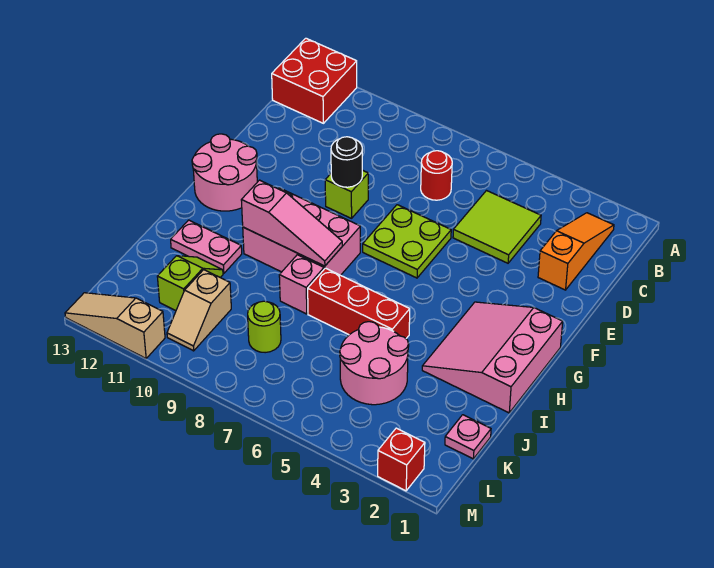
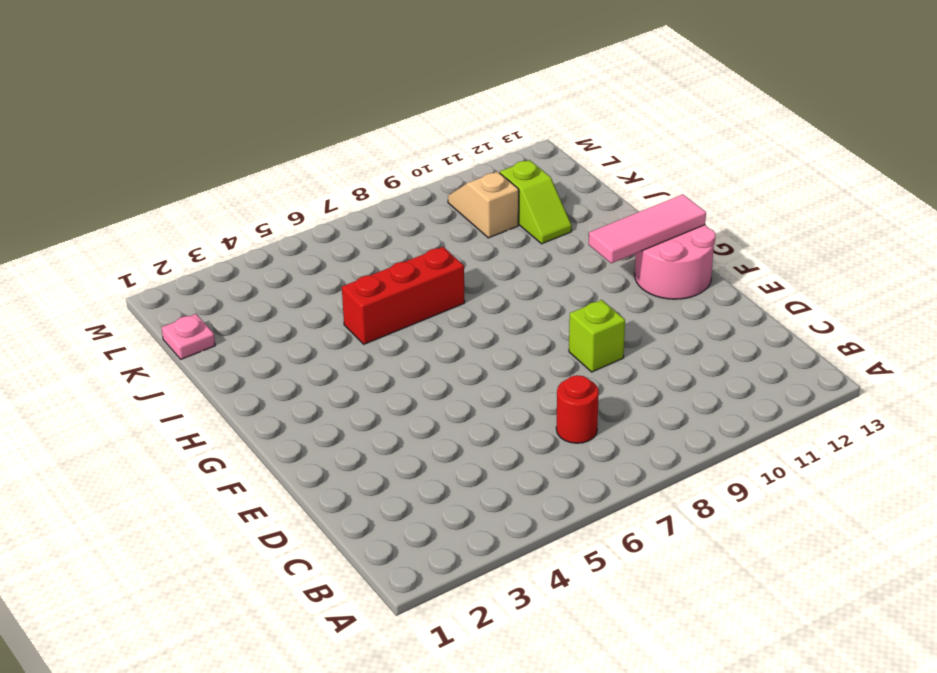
pink 1x3 tile [589,195,706,263] -> none
none -> red 2x2 brick [272,38,357,123]
none -> orange 1x3 slope [538,213,614,290]
none -> lime 2x2 tile [453,191,541,263]

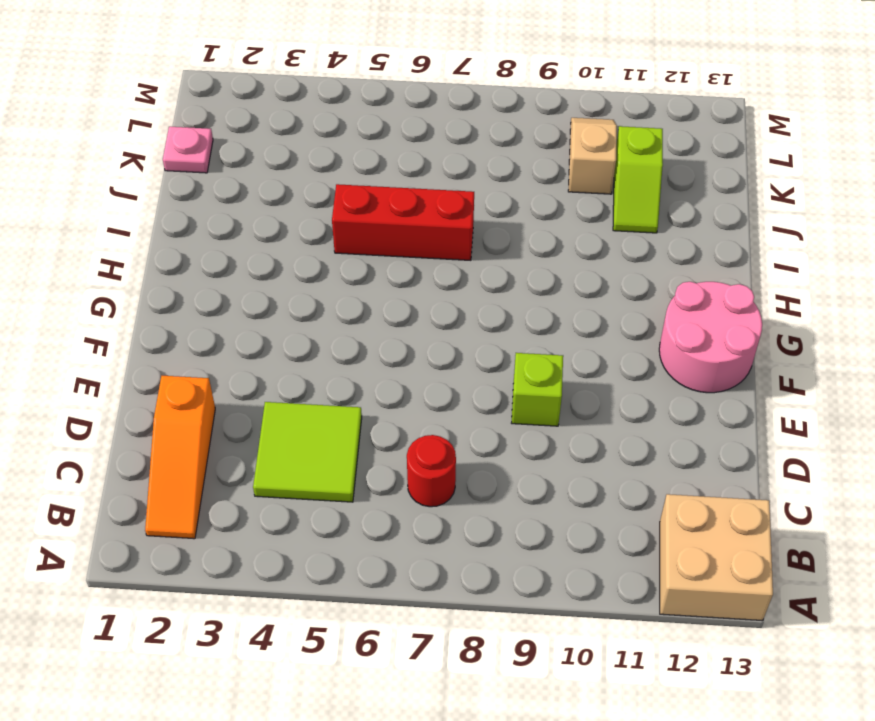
tan 2x2 brick [660,494,773,621] -> red 2x2 brick [272,38,357,123]
none -> lime 2x2 plate [363,205,451,278]
none -> pink 3x3 slope [422,302,563,413]
none -> pink 2x3 brick [243,188,360,275]

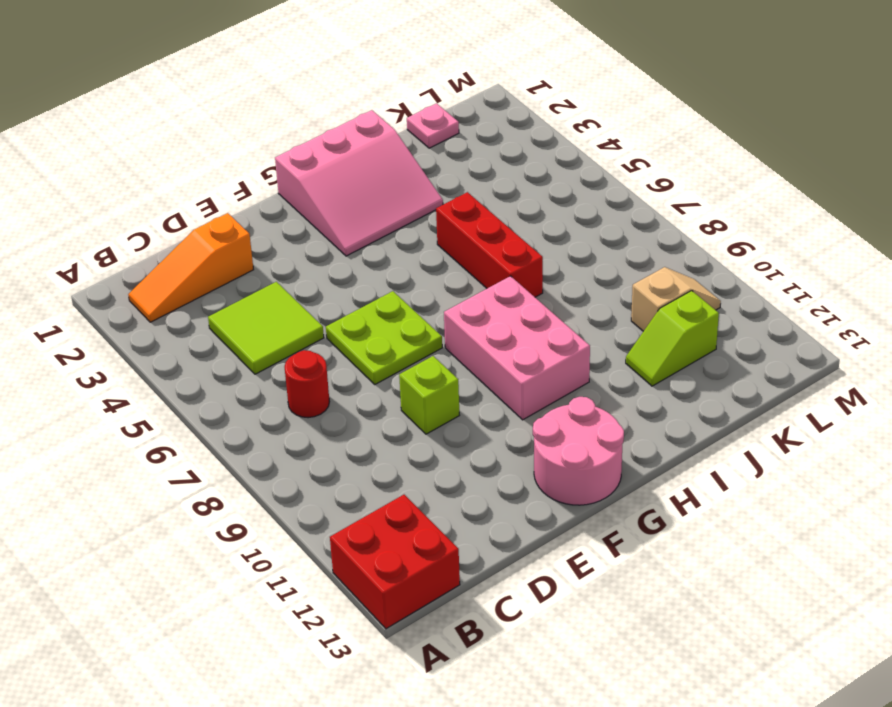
none -> pink 1x1 brick [279,255,324,314]
none -> pink 1x2 plate [171,220,242,273]
none -> pink 2x2 round brick [340,322,409,405]

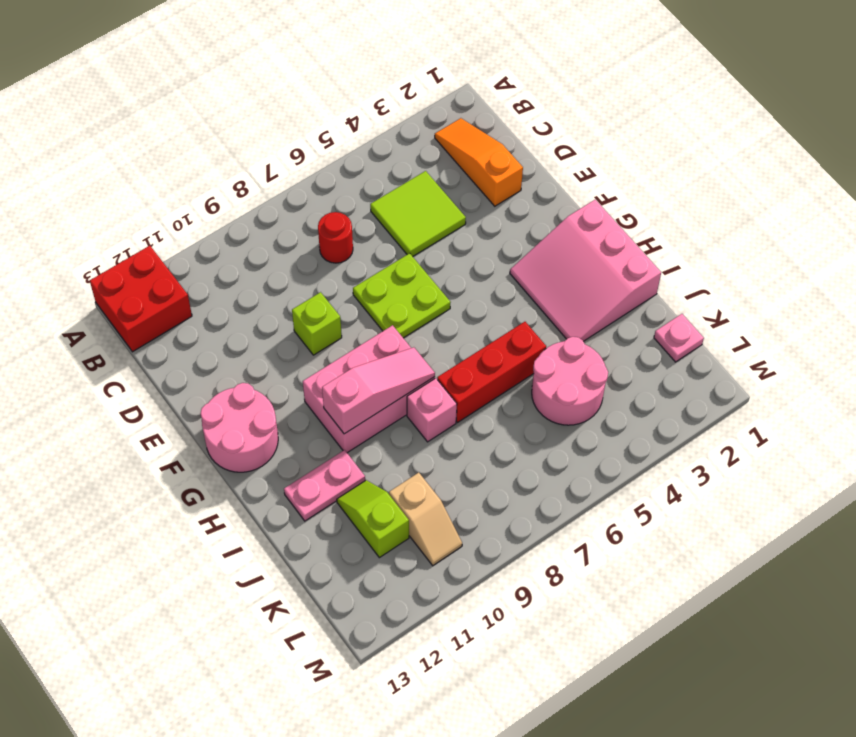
none -> lime 1x1 round brick [248,301,281,353]
none -> red 1x1 brick [378,428,425,491]
none -> tan 1x3 slope [65,293,165,358]

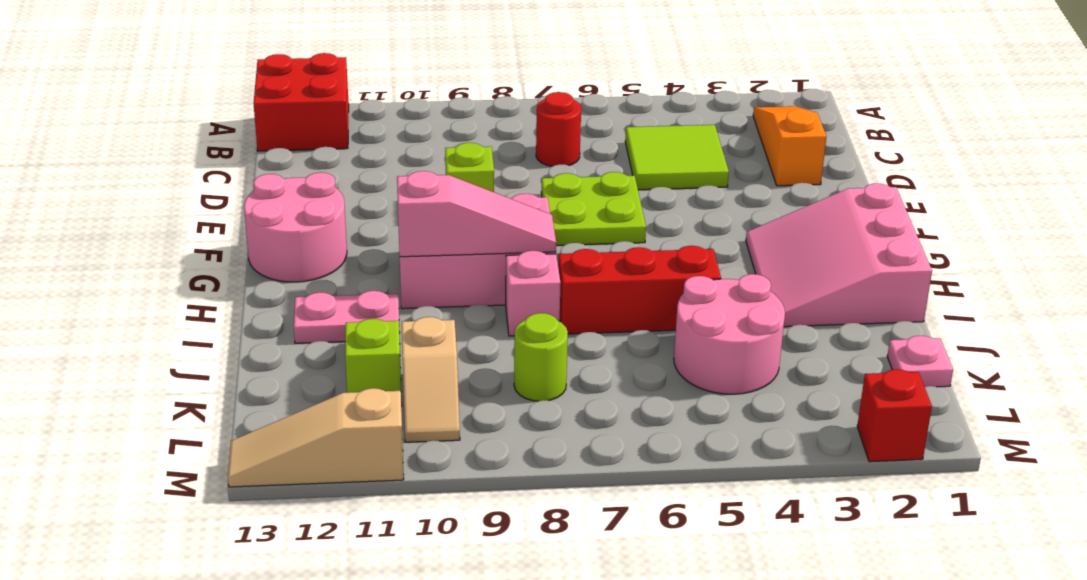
none -> black 1x1 round brick [331,137,362,187]

